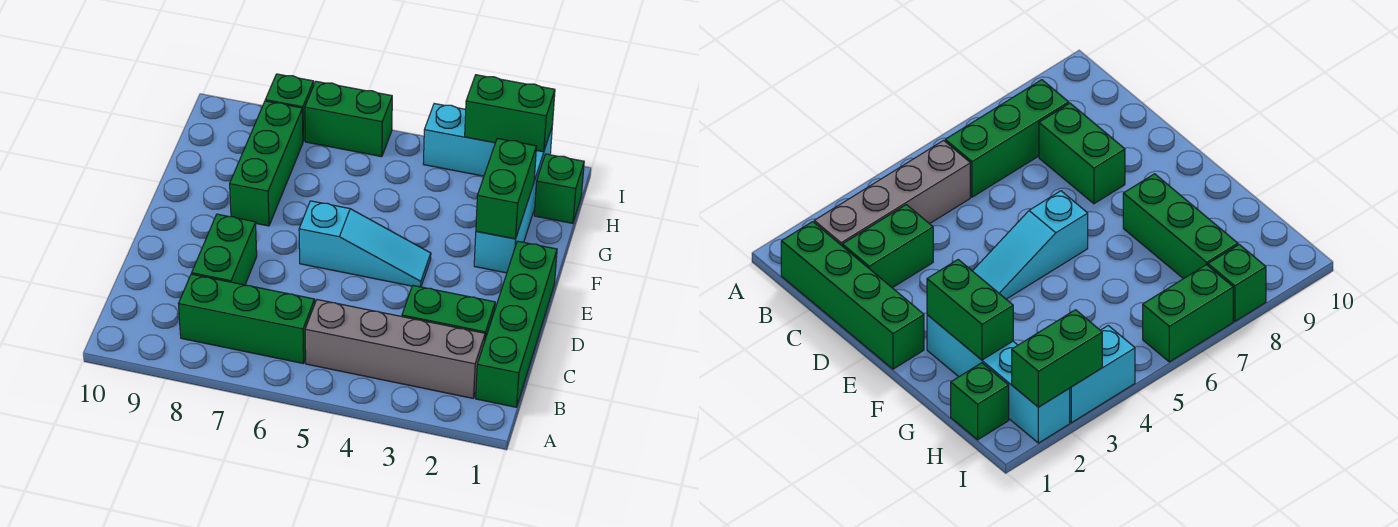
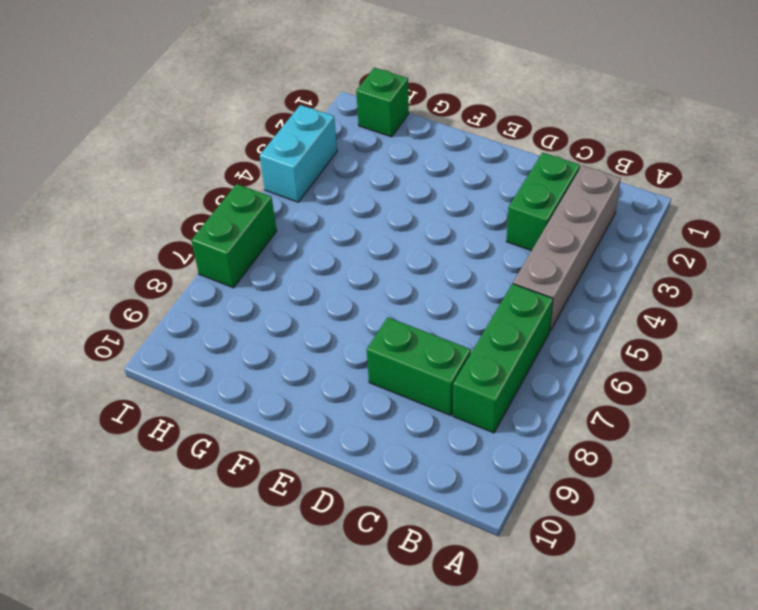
none -> green 1x4 brick [476,241,557,407]
none -> cyan 1x3 slope [299,201,431,287]
none -> cyan 1x4 brick [474,128,552,273]

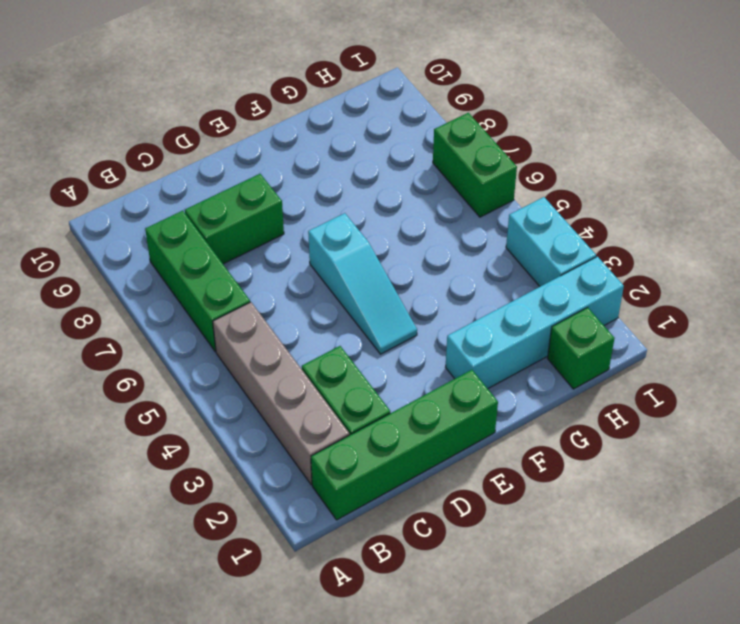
none -> green 1x3 brick [230,101,303,226]
none -> green 1x1 brick [265,74,314,141]
none -> green 1x2 brick [476,138,536,239]

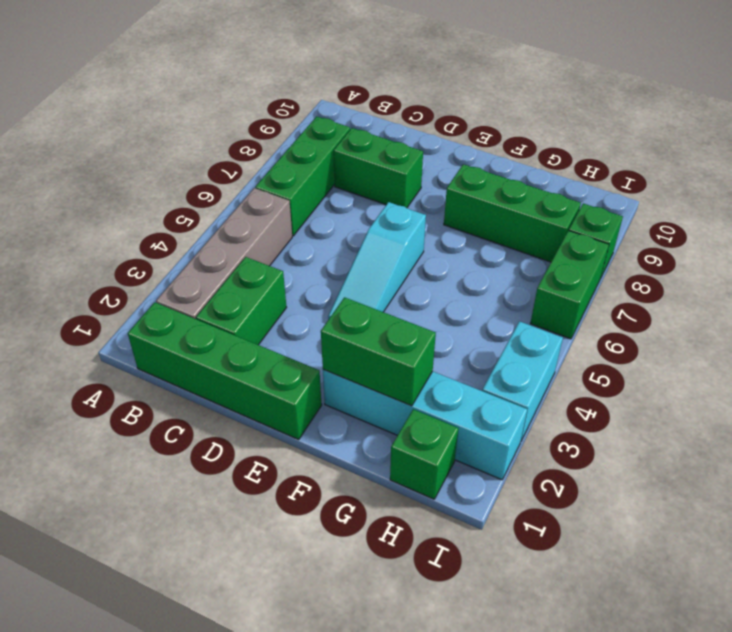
none -> green 1x2 brick [465,75,555,152]

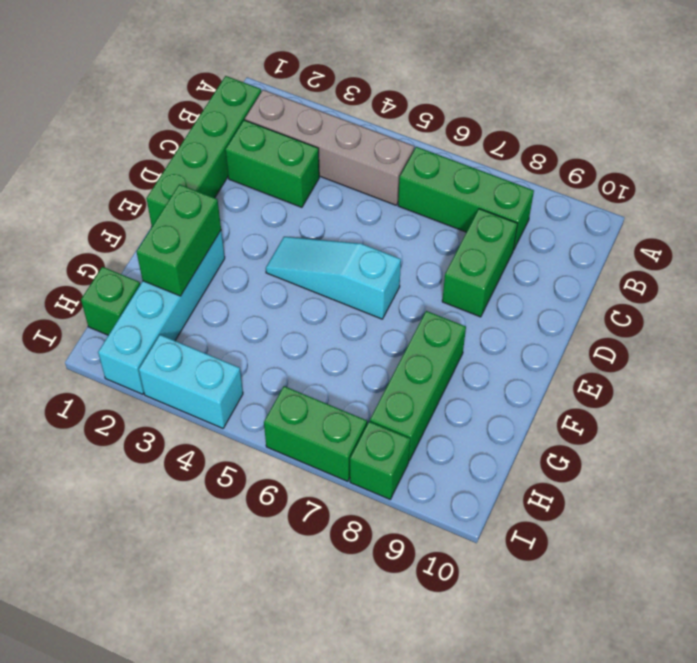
none -> green 1x2 brick [465,75,555,152]

